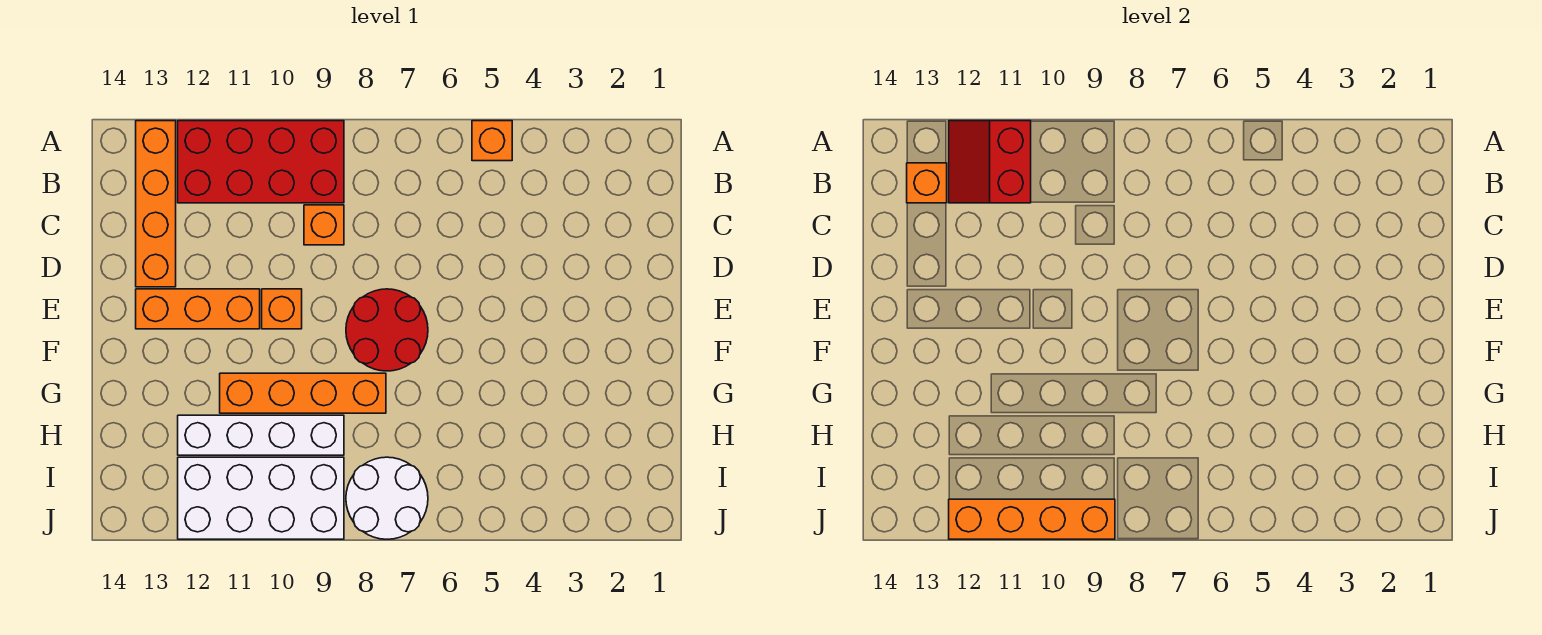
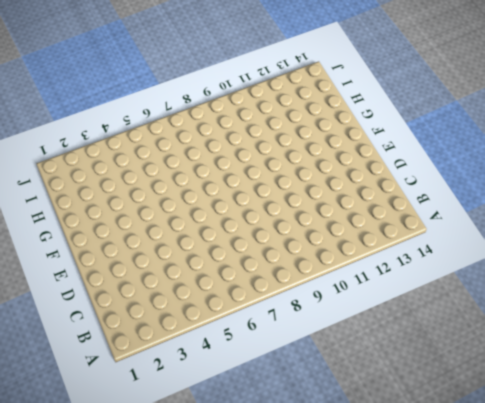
none -> orange 1x1 brick [472,121,512,161]
none -> red 2x4 brick [178,121,344,203]
none -> orange 1x4 brick [136,121,176,287]

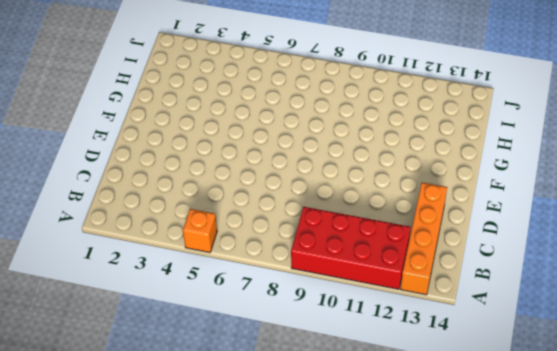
none -> orange 1x1 brick [304,205,344,245]
none -> red 2x2 round brick [346,289,428,371]
none -> orange 1x1 brick [262,289,302,329]

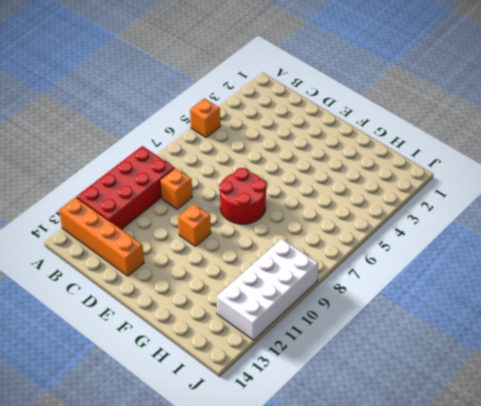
none -> orange 1x3 brick [136,289,260,329]
none -> orange 1x4 brick [220,373,386,413]
none -> white 1x4 brick [178,415,344,455]

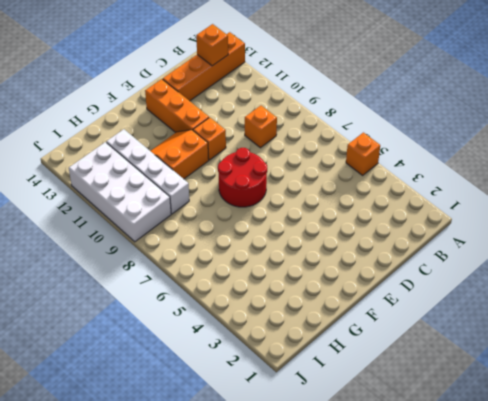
orange 2x2 slope [151,130,209,179] -> orange 1x4 brick [220,373,386,413]
none -> red 2x4 brick [178,121,344,203]
none -> white 2x2 round brick [346,457,428,539]
none -> red 2x2 slope [949,121,1031,203]

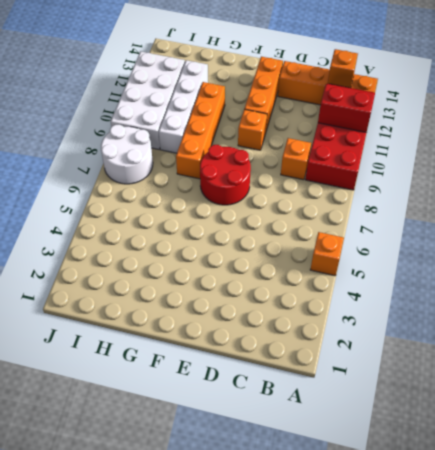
none -> orange 1x4 brick [949,499,1115,539]

